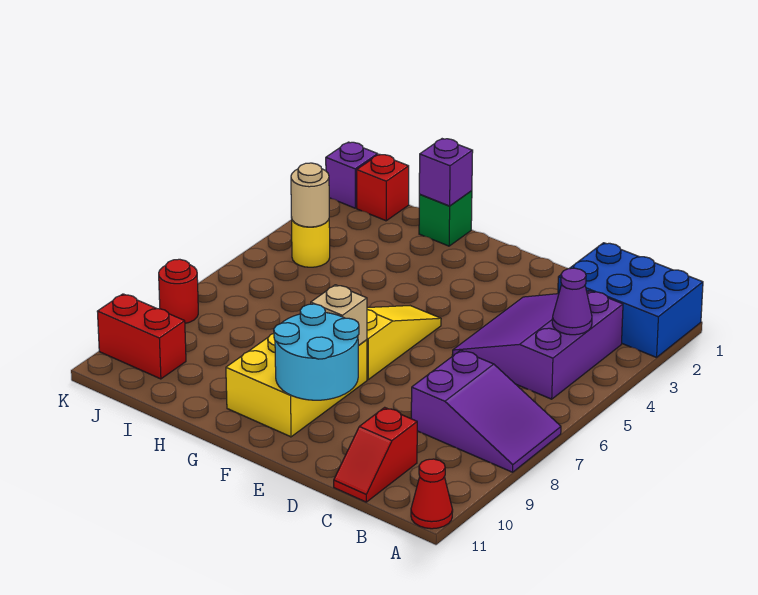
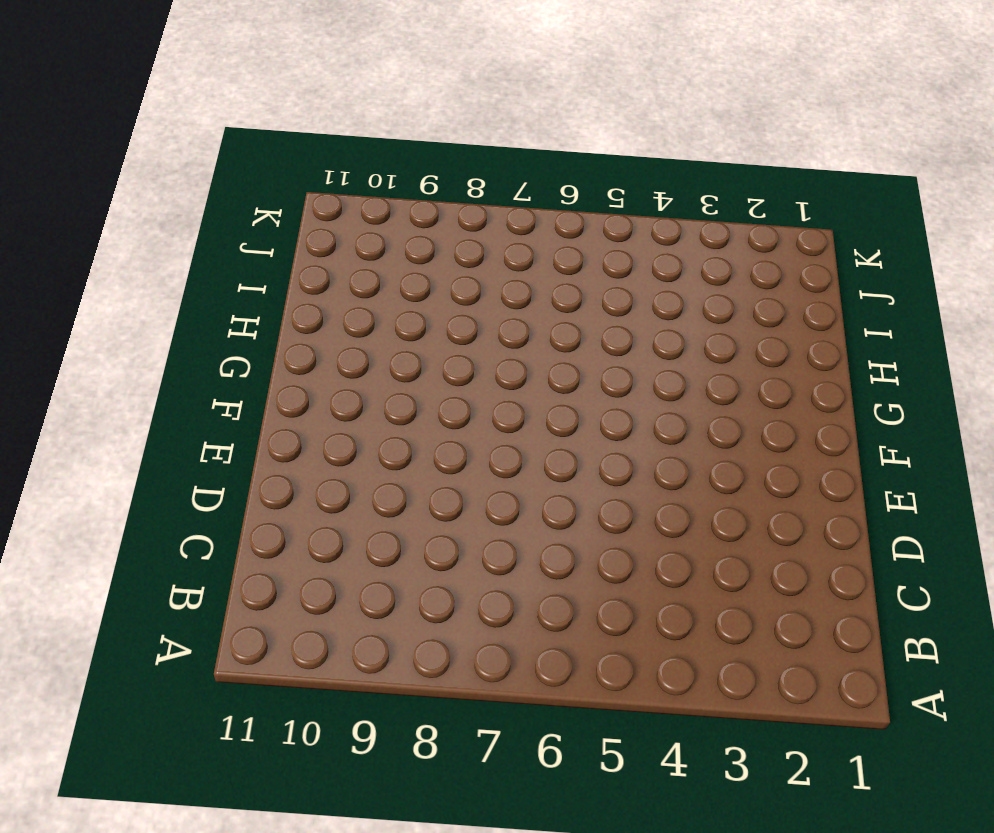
none -> blue 2x3 brick [558,243,703,357]
none -> purple 2x3 slope [411,350,561,472]
none -> red 1x1 cone [411,459,453,529]

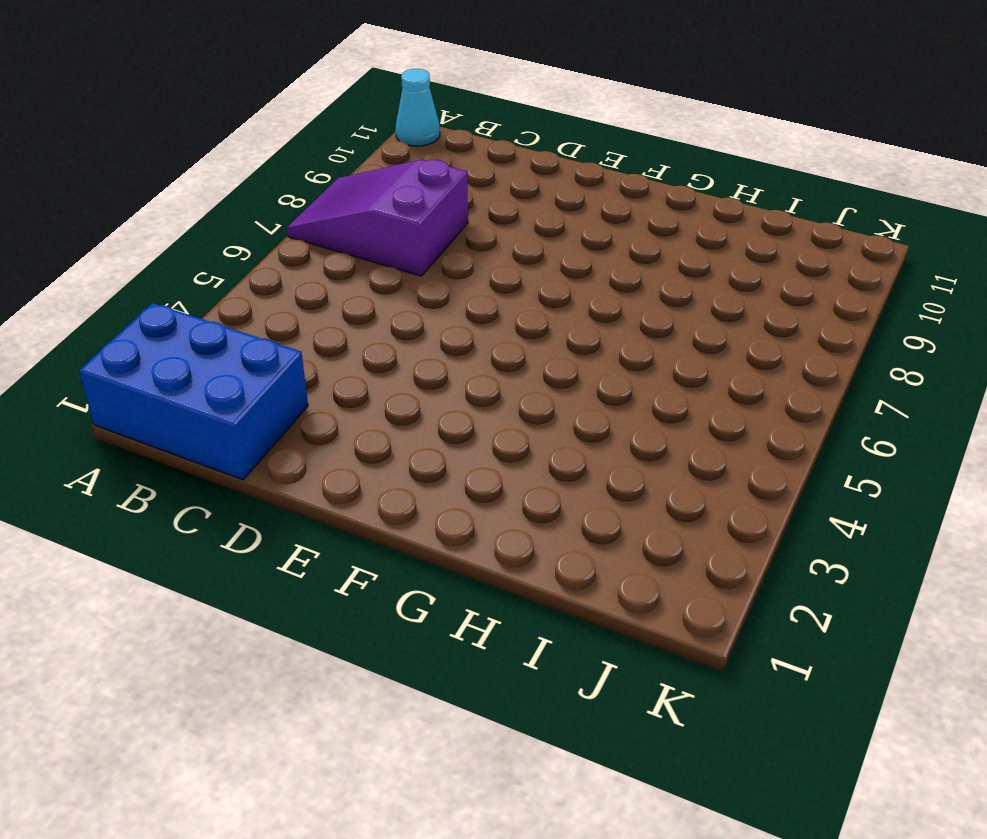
cyan 1x1 cone [396,69,440,146] -> red 1x1 cone [411,459,453,529]
none -> purple 3x3 slope [452,291,623,399]
none -> red 1x2 slope [334,407,417,502]
none -> yellow 1x3 slope [367,306,441,380]

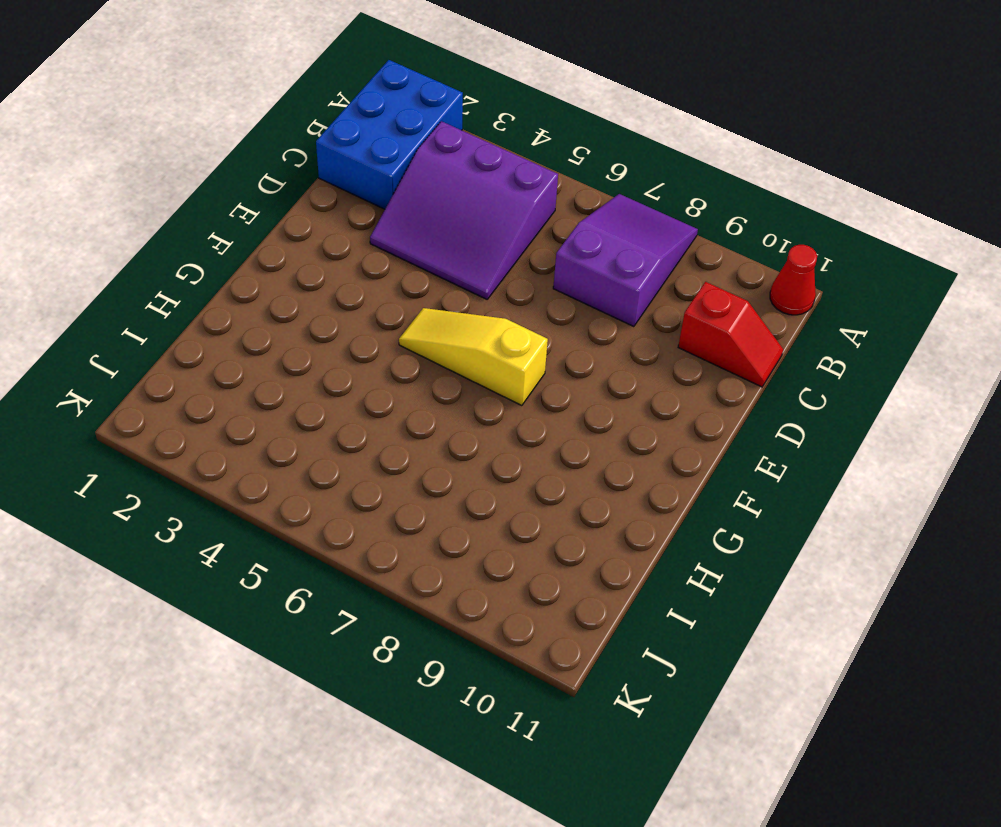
none -> yellow 2x3 brick [226,333,367,437]
none -> green 1x1 brick [419,191,472,246]
none -> red 1x1 brick [357,154,409,221]

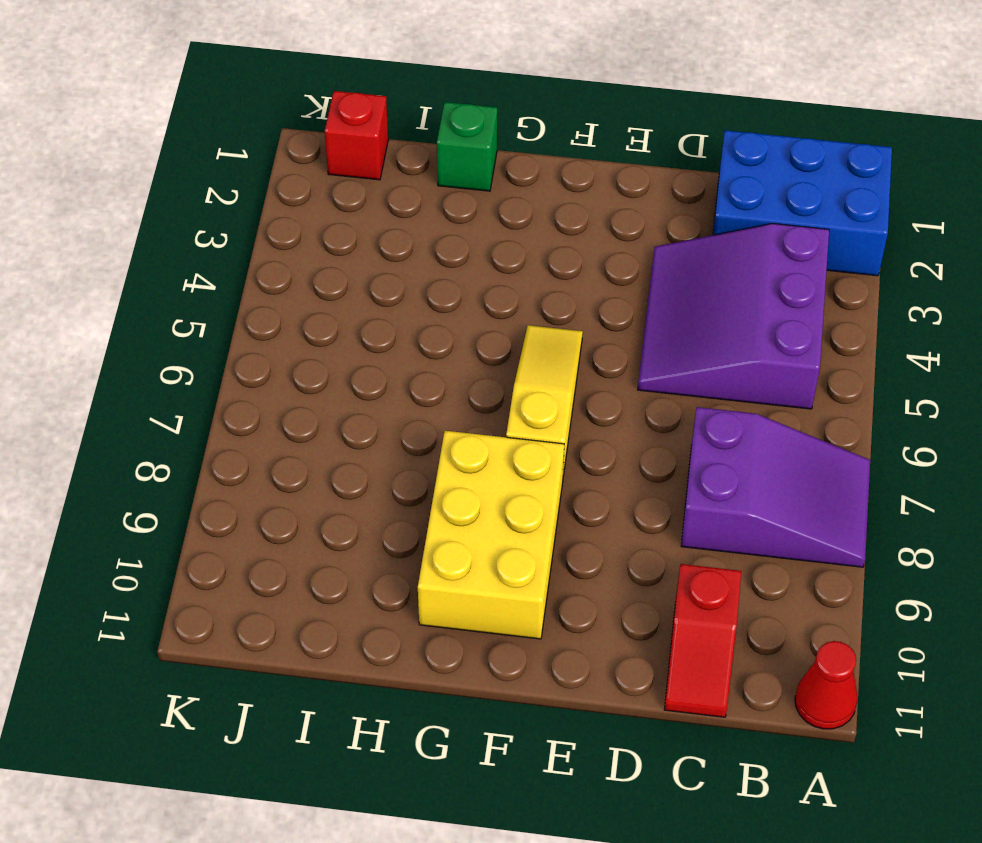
none -> yellow 1x1 round brick [292,220,330,267]
none -> red 1x2 brick [97,294,186,379]
none -> purple 1x1 brick [326,142,378,208]

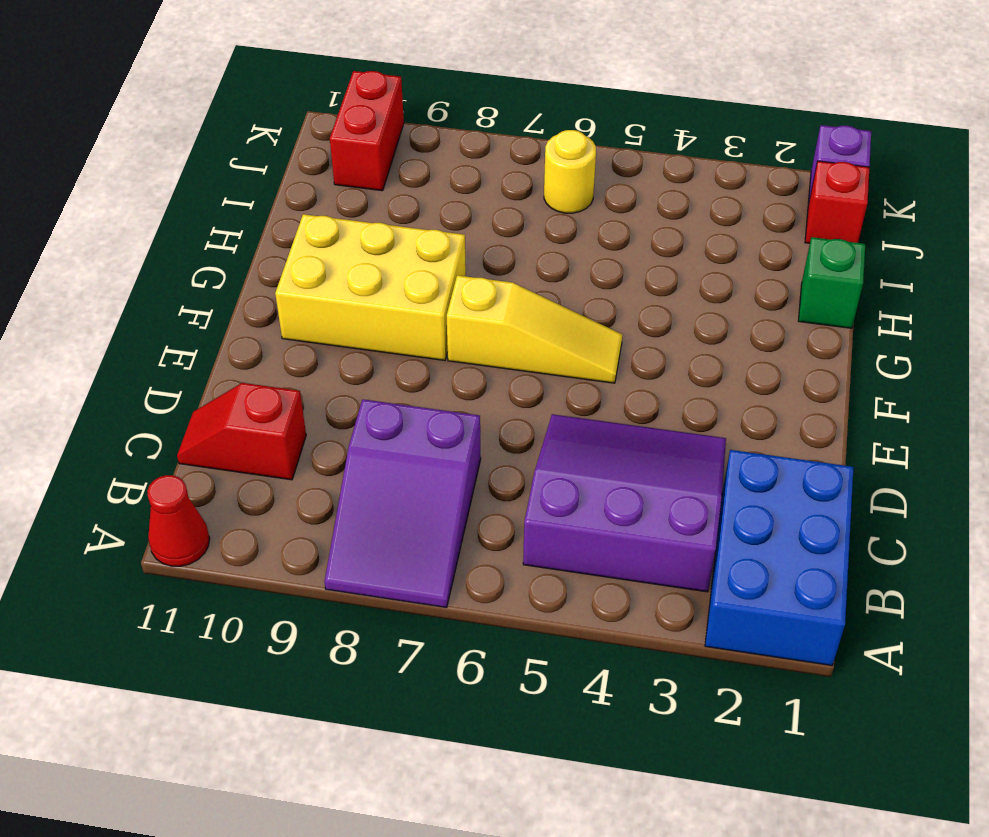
yellow 1x1 round brick [544,130,596,213] -> yellow 1x1 round brick moved to [292,220,330,267]
none -> red 1x1 round brick [159,259,198,323]
none -> purple 1x1 cone [552,268,592,335]
none -> cyan 2x2 round brick [274,304,359,400]

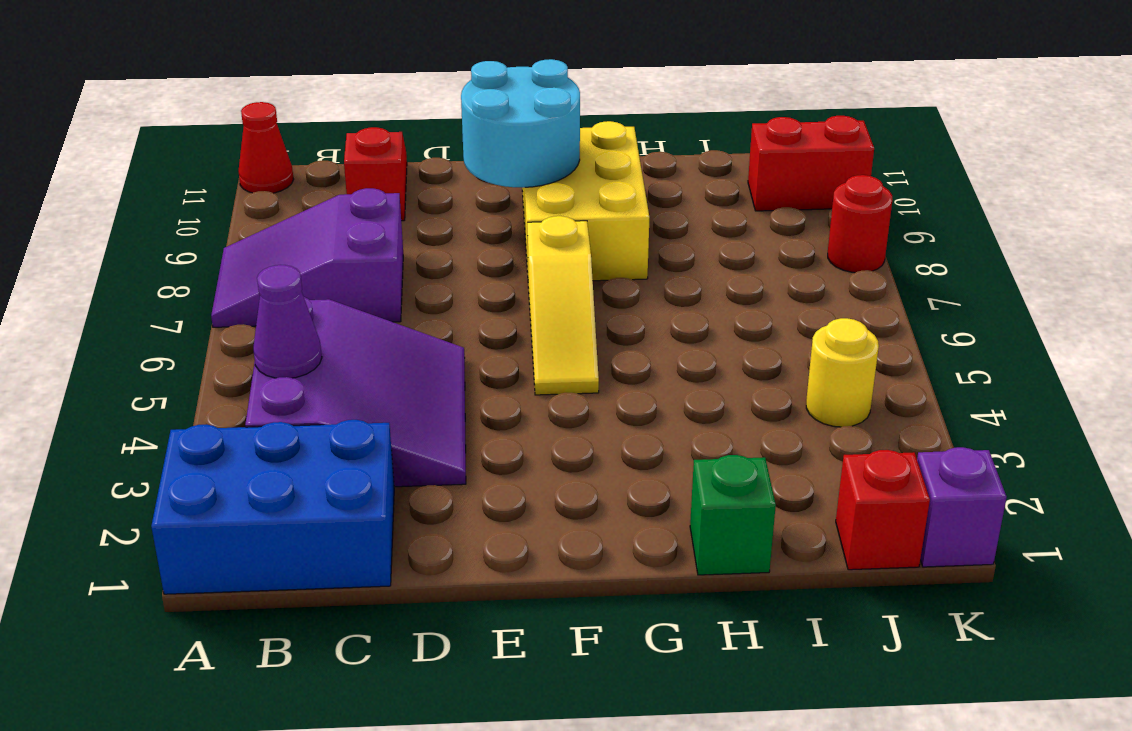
none -> tan 1x1 brick [311,285,367,346]
none -> purple 1x1 brick [419,139,473,206]
none -> tan 1x1 round brick [291,163,329,227]

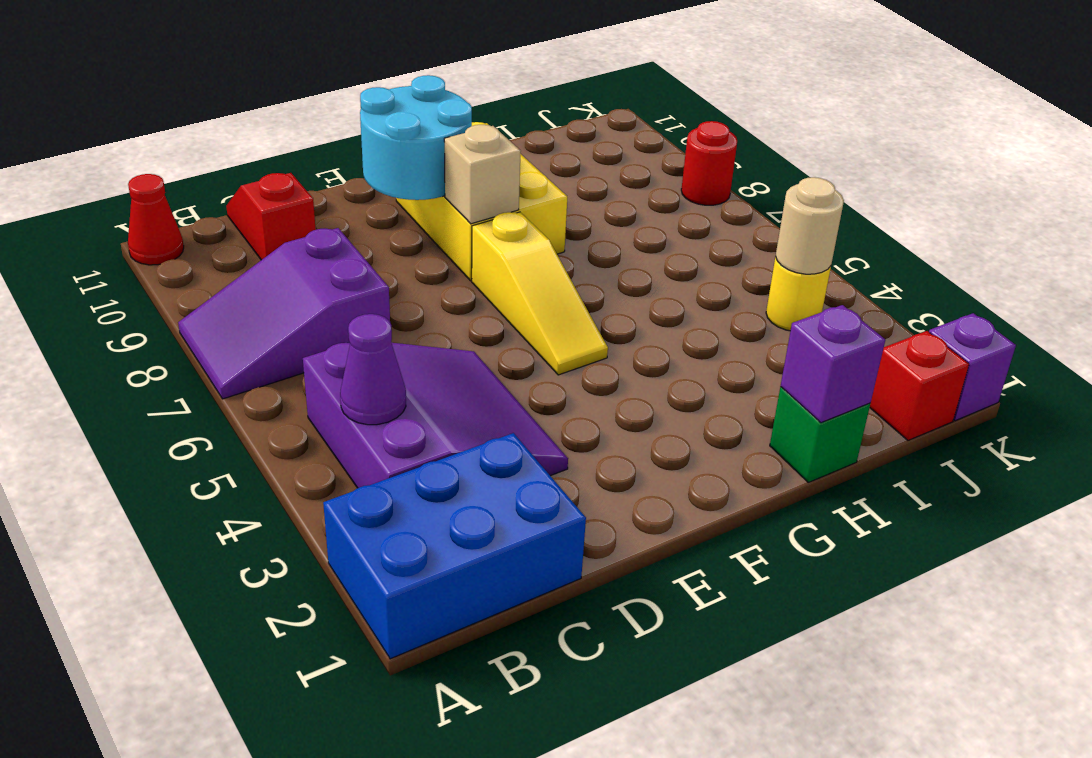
none -> red 1x2 brick [97,294,186,379]

